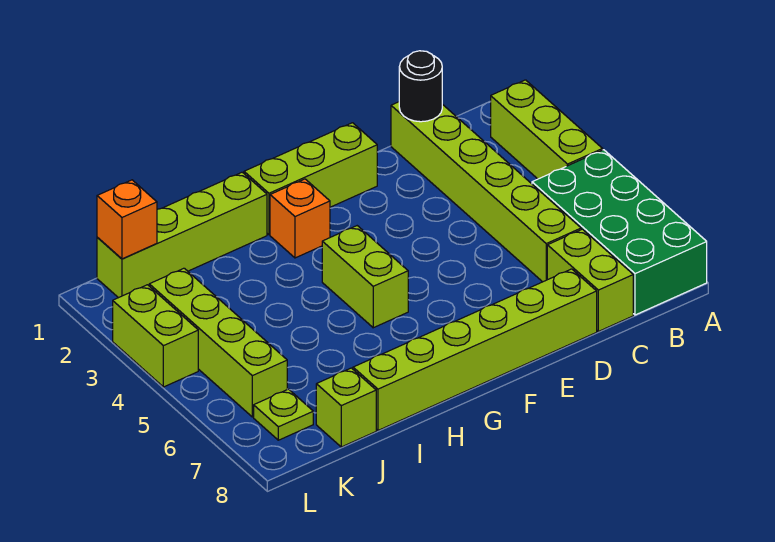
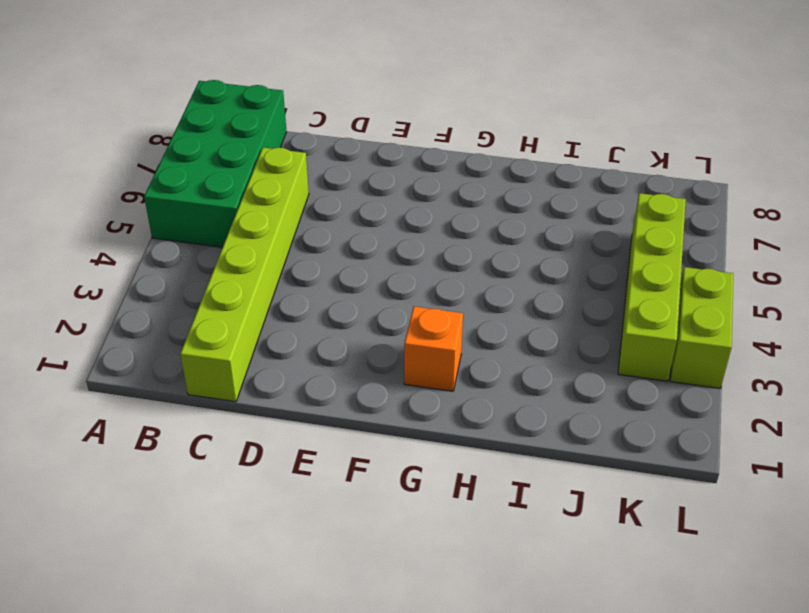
none -> lime 1x3 brick [491,80,603,179]
none -> lime 1x2 brick [547,229,633,331]
none -> lime 1x6 brick [353,269,597,430]

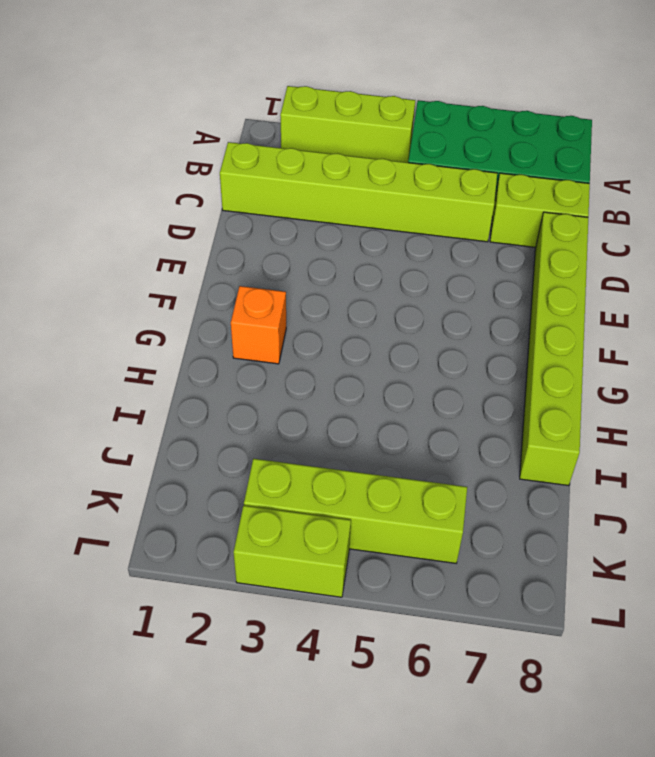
none -> lime 1x3 brick [244,123,377,235]
none -> lime 1x2 brick [322,226,408,328]
none -> lime 1x4 brick [97,172,267,298]

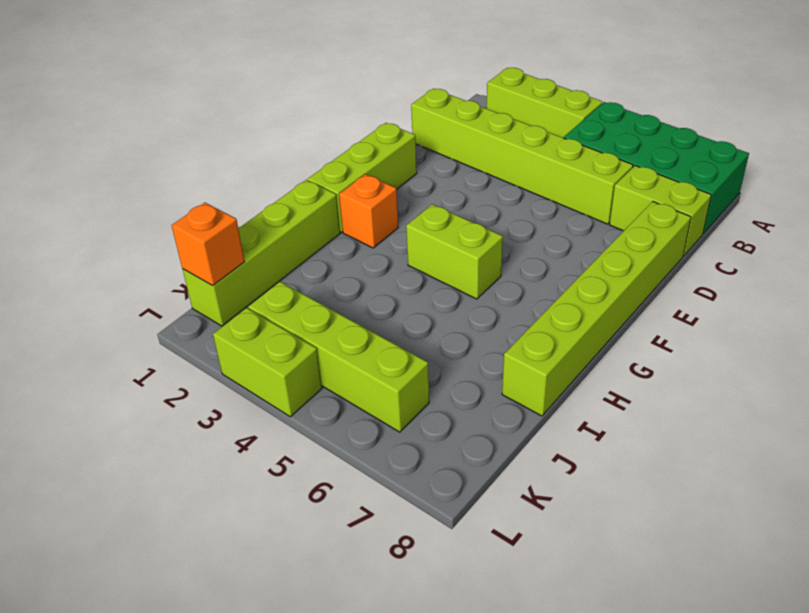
none -> lime 1x1 brick [316,368,376,447]
none -> lime 1x1 plate [254,389,313,440]
none -> black 1x1 round brick [399,51,442,122]

